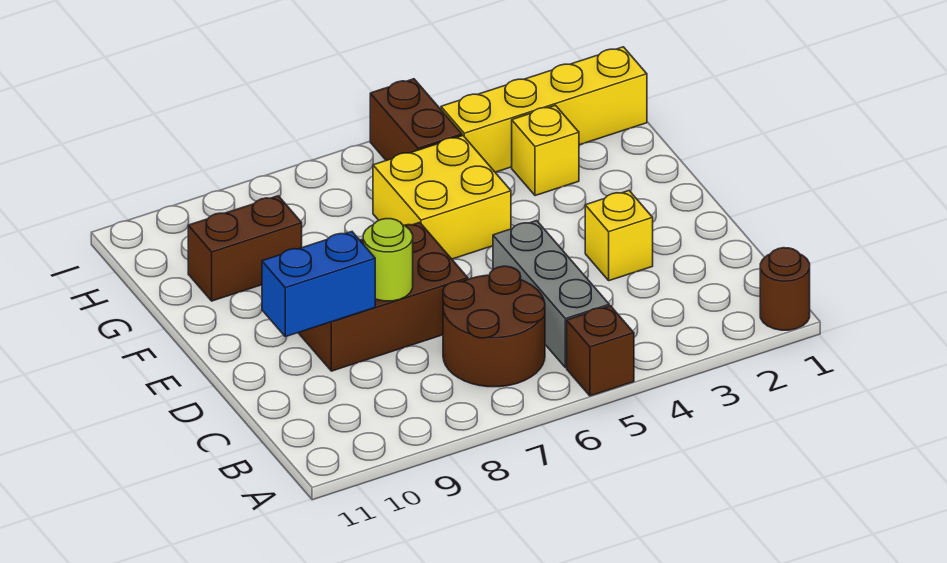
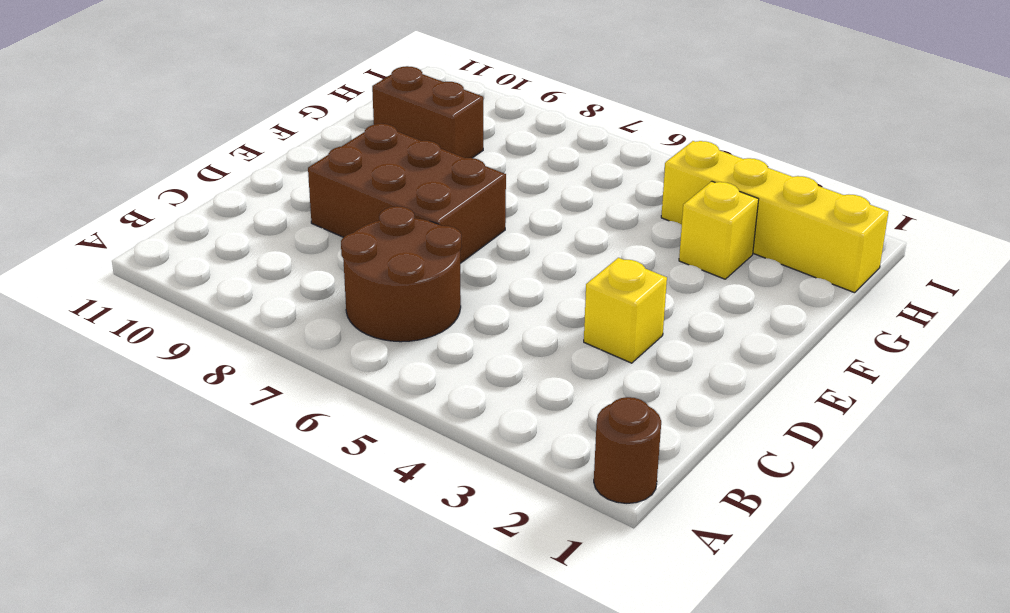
none -> brown 1x1 brick [567,306,634,396]
none -> grey 1x3 brick [493,221,609,368]
none -> yellow 2x2 brick [373,136,511,259]

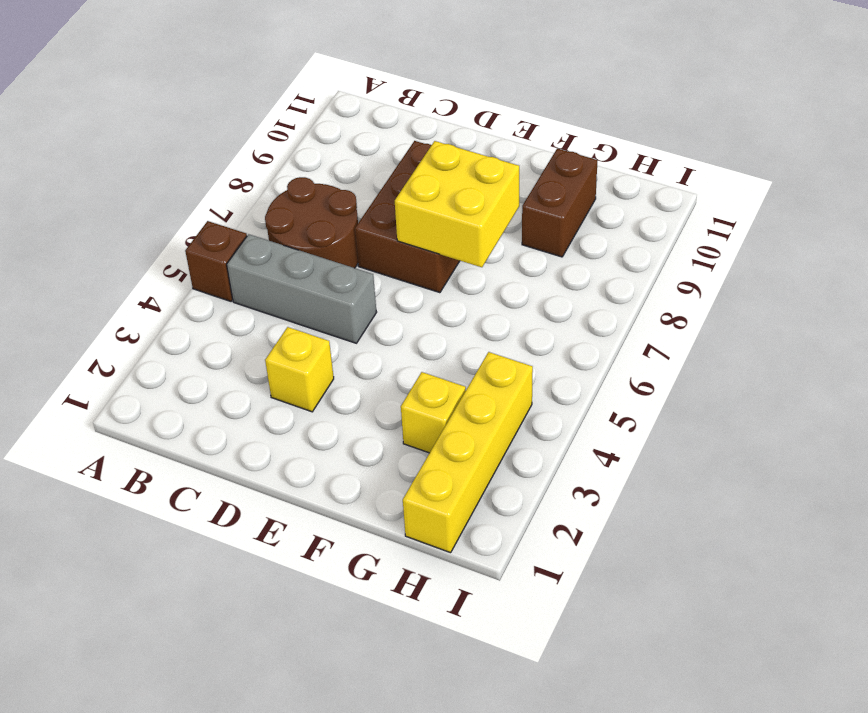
yellow 2x2 brick [395,141,519,267] -> yellow 2x2 brick moved to [373,136,511,259]
none -> brown 1x1 round brick [760,248,810,330]
none -> brown 1x2 brick [370,79,462,161]
none -> lime 1x1 round brick [363,219,413,301]

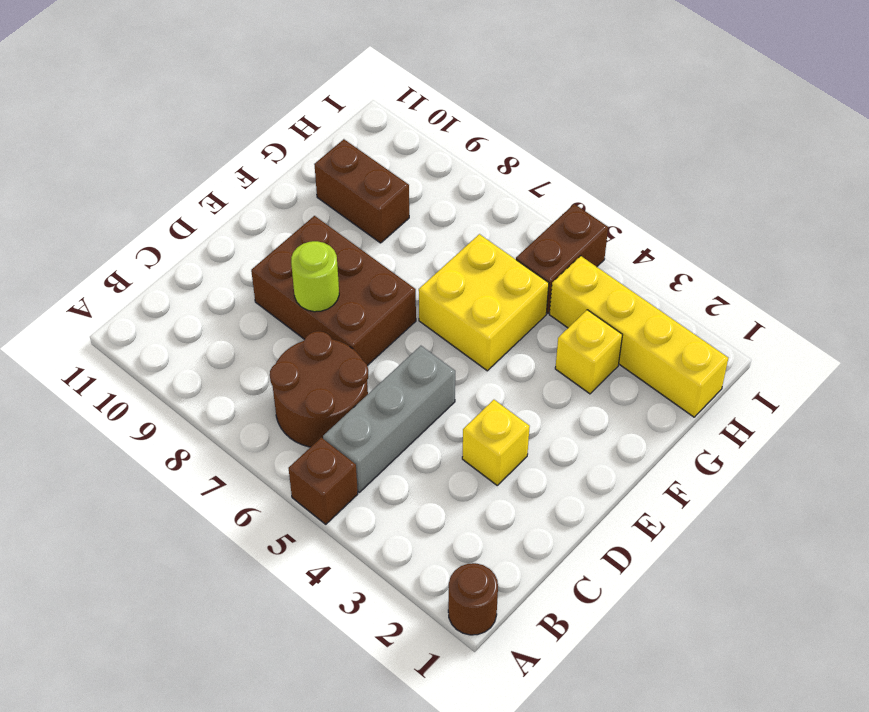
none -> blue 1x2 brick [262,232,375,337]

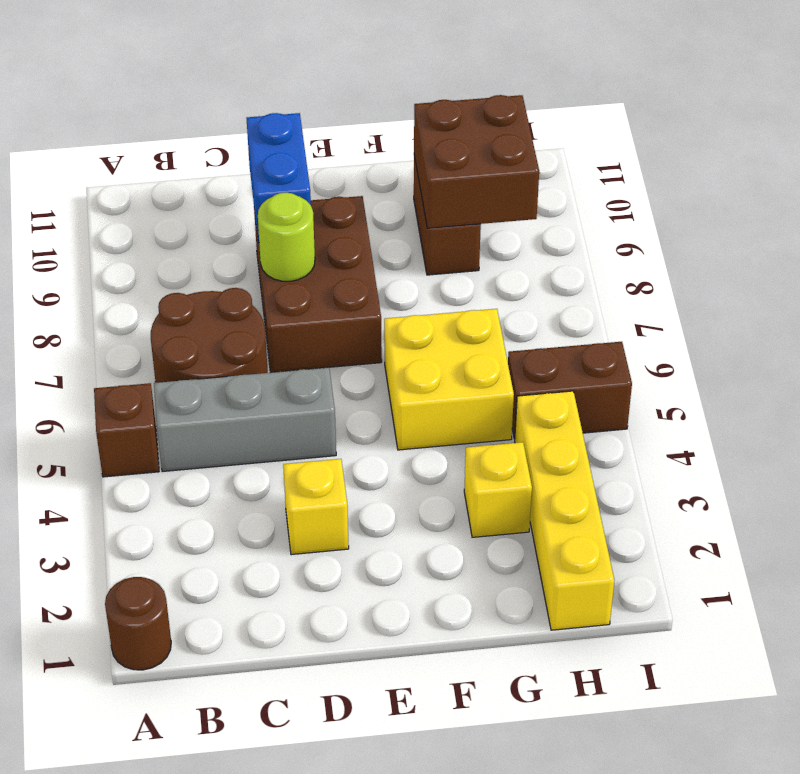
brown 2x2 brick [414,95,539,228] -> none

